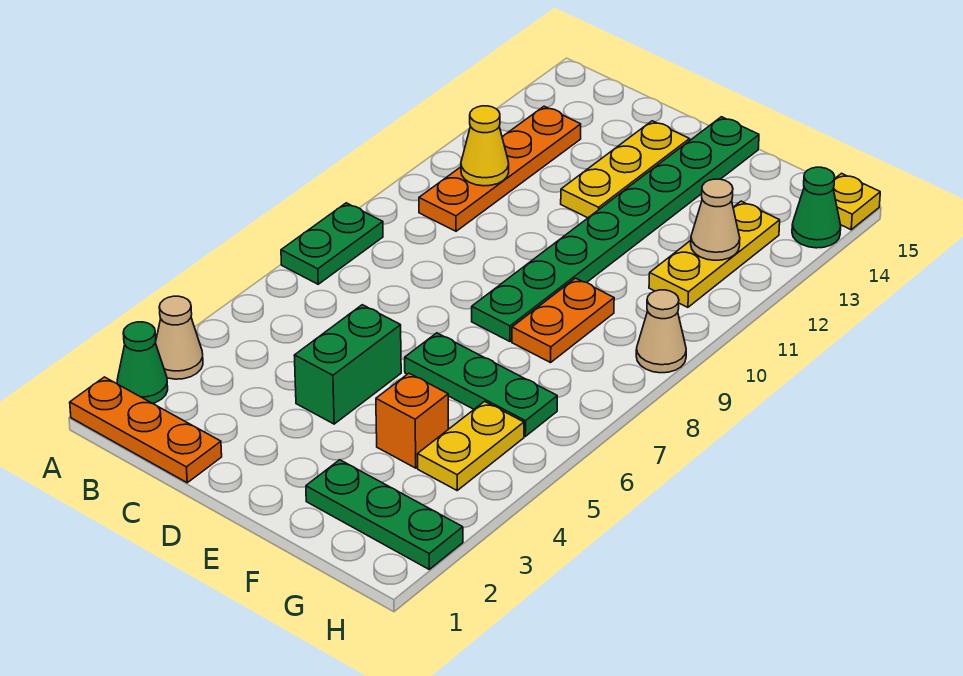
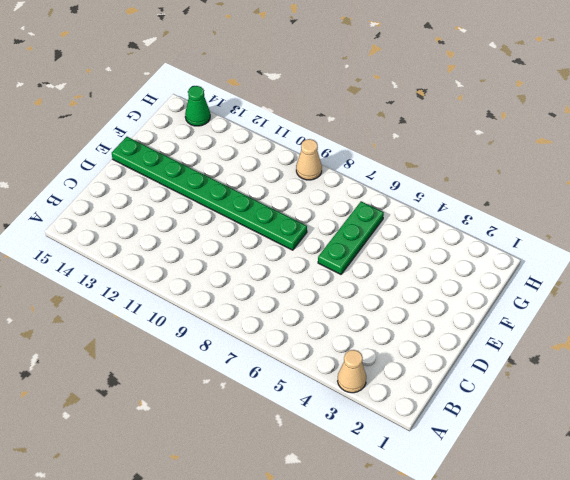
none -> orange 1x3 plate [70,377,222,483]
none -> green 1x1 cone [117,322,168,403]
none -> green 1x2 plate [281,203,383,284]

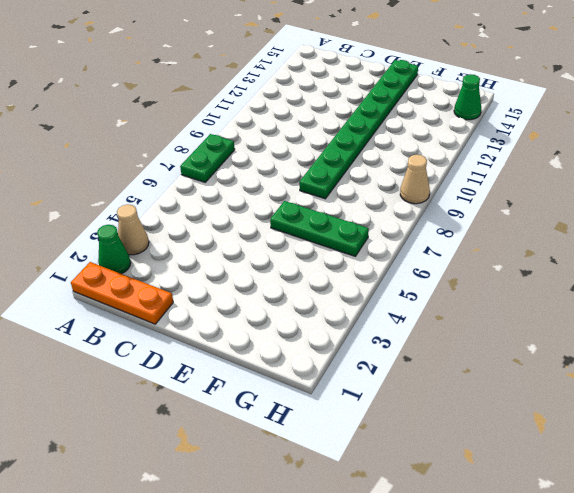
none -> orange 1x4 plate [419,106,581,231]
none -> green 1x2 brick [294,305,401,424]
none -> yellow 1x3 plate [561,121,689,218]

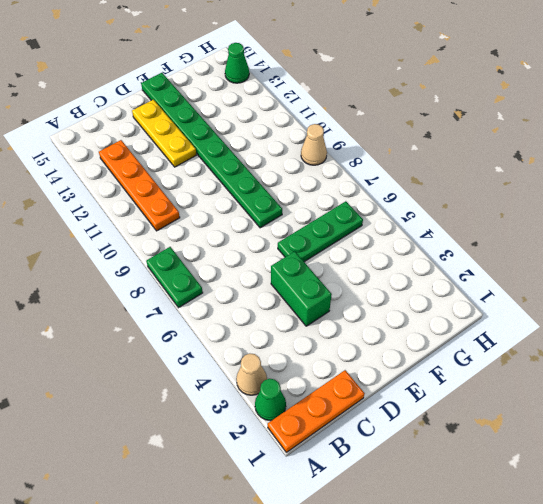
none -> green 1x3 plate [306,460,463,569]
none -> orange 1x1 brick [376,373,448,468]
none -> orange 1x2 plate [512,278,614,363]

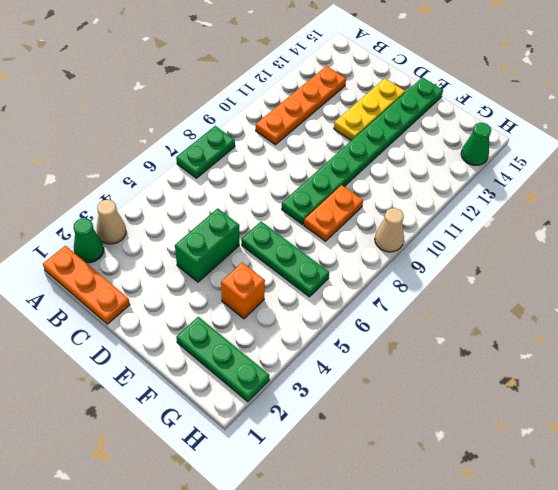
none -> yellow 1x2 plate [418,401,524,490]
none -> yellow 1x3 plate [649,201,780,307]
none -> yellow 1x1 plate [833,173,880,230]

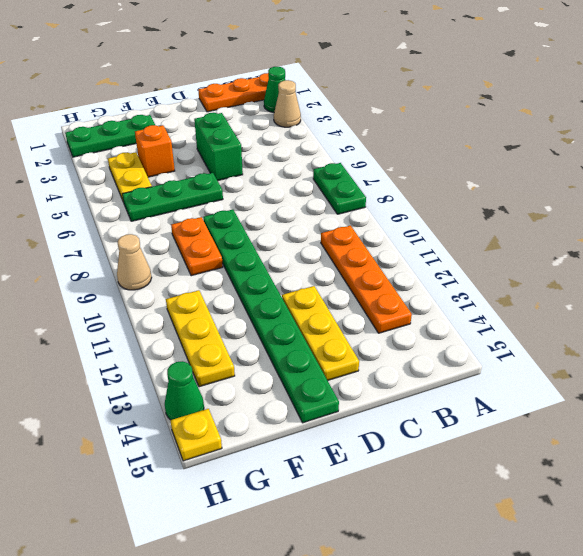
none -> yellow 1x1 cone [461,106,509,186]
none -> tan 1x1 cone [691,179,740,260]

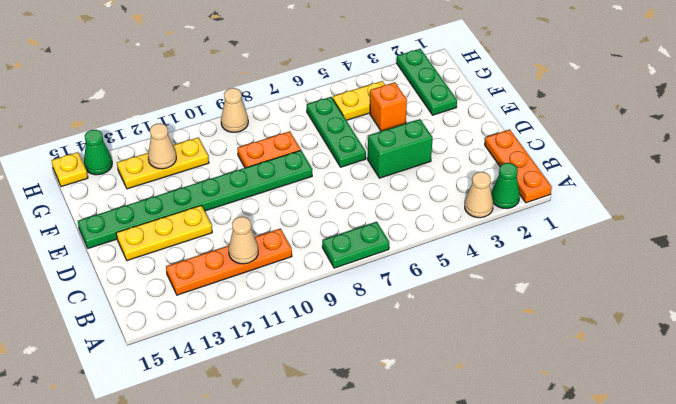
tan 1x1 cone [228,217,258,264] -> yellow 1x1 cone [461,106,509,186]

